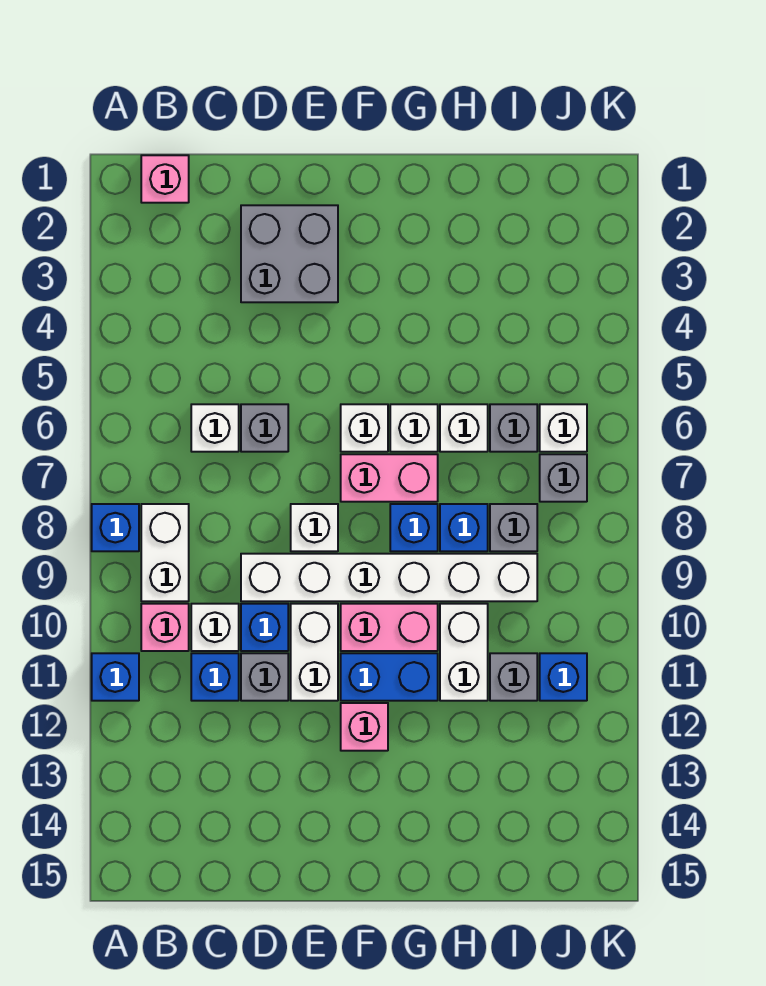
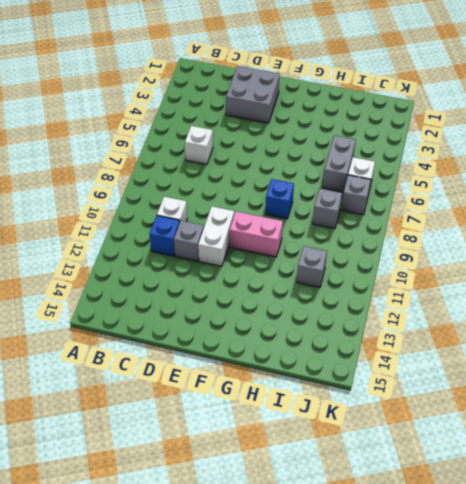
grey 1x2 brick [323,135,356,192] -> grey 1x1 brick [490,404,537,452]
none -> blue 1x1 brick [92,504,139,551]
none -> blue 1x1 brick [92,653,139,701]
none -> pink 1x1 brick [141,155,189,203]
none -> white 1x2 brick [141,504,189,601]

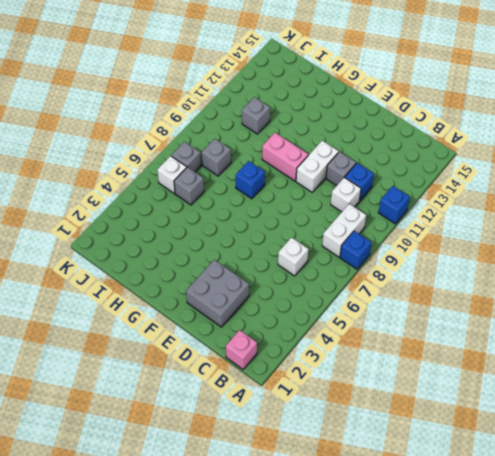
none -> pink 1x1 brick [141,604,189,651]
none -> grey 1x1 brick [241,404,288,452]
none -> white 1x6 brick [241,554,537,601]
none -> blue 1x1 brick [241,604,288,651]

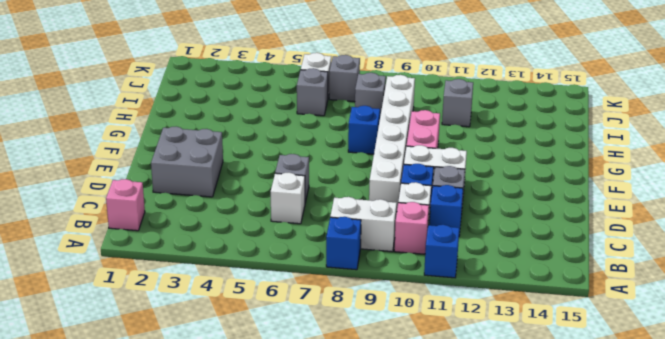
none -> white 1x1 brick [291,504,338,551]
none -> white 1x1 brick [341,404,388,452]
none -> pink 1x2 brick [341,454,438,502]
none -> blue 1x2 brick [341,653,438,701]

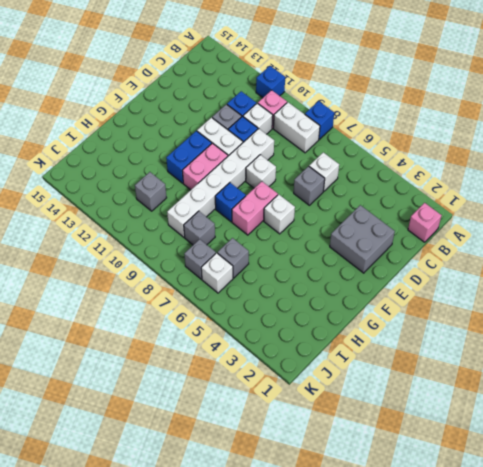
none -> pink 1x1 brick [341,703,388,751]
none -> white 1x1 brick [390,404,438,452]
none -> white 1x1 brick [440,404,488,452]
none -> blue 1x1 brick [440,504,488,551]

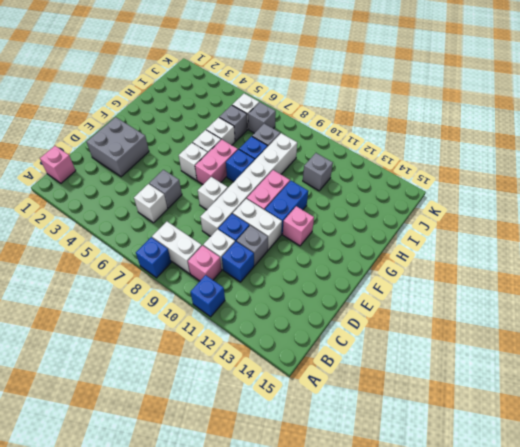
none -> white 1x2 brick [440,604,488,701]
none -> blue 1x1 brick [540,653,587,701]

